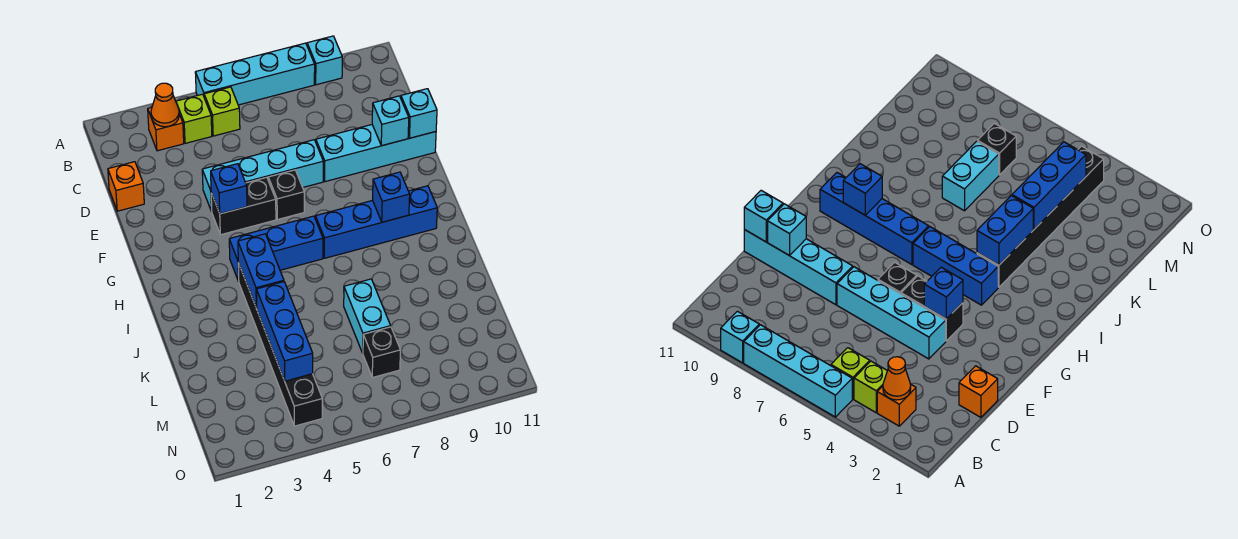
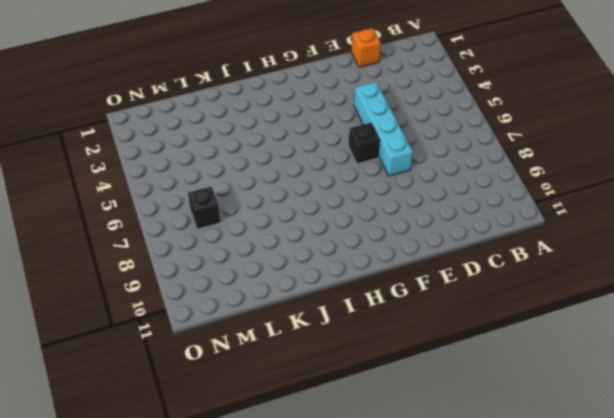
none -> cyan 1x4 brick [195,43,315,105]
none -> cyan 1x1 brick [307,36,342,85]
none -> orange 1x1 brick [148,107,184,151]

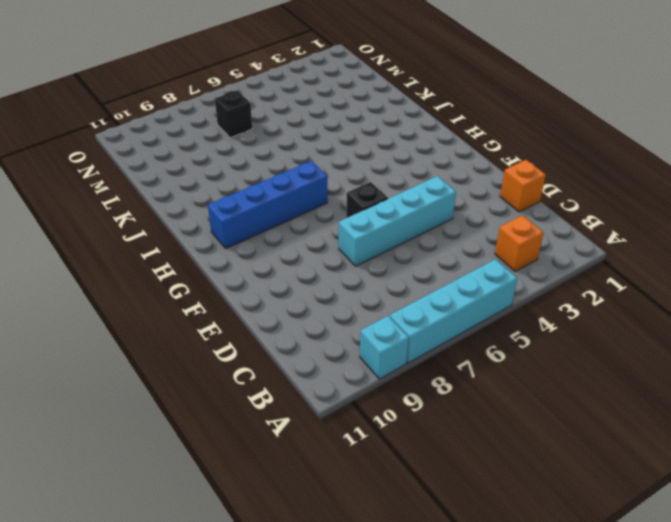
none -> lime 1x1 brick [176,94,212,143]
none -> lime 1x1 brick [204,87,240,136]
none -> cyan 1x4 brick [316,125,436,182]

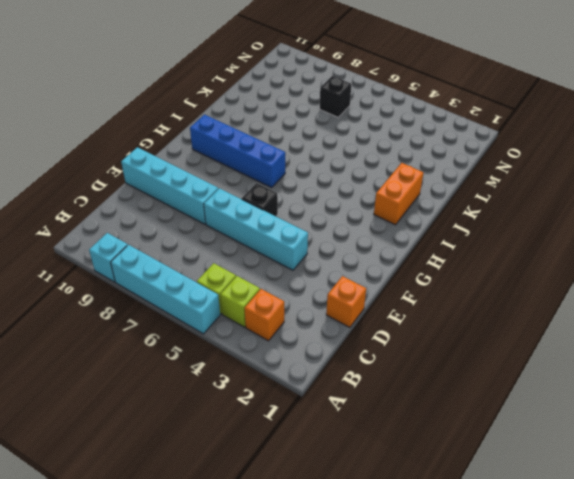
orange 1x2 brick [374,163,423,225] -> none
none -> black 1x2 brick [211,177,276,235]
none -> blue 1x3 brick [229,216,323,281]
none -> black 1x6 brick [238,263,322,426]

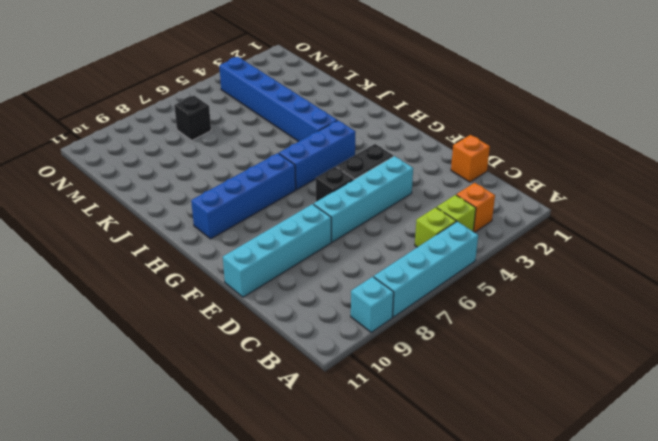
blue 1x6 brick [219,57,337,142] -> black 1x6 brick [238,263,322,426]
none -> cyan 1x2 brick [344,279,391,353]
none -> orange 1x1 cone [151,83,179,127]
none -> cyan 1x1 brick [372,96,409,146]

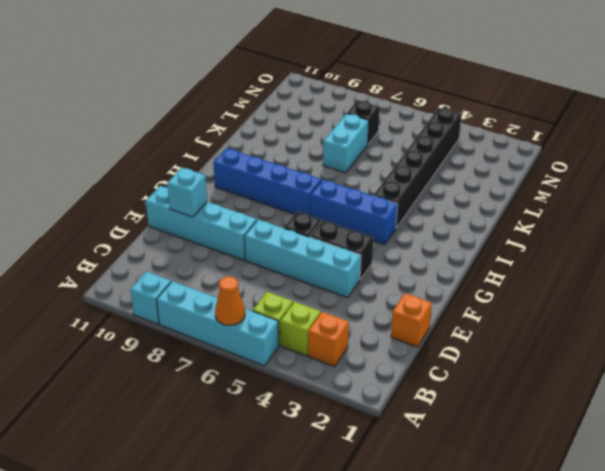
orange 1x1 cone [215,276,245,325] -> orange 1x1 cone moved to [151,83,179,127]
none -> cyan 1x1 brick [401,89,437,138]
none -> blue 1x1 brick [211,164,247,214]
none -> blue 1x1 brick [373,172,410,222]

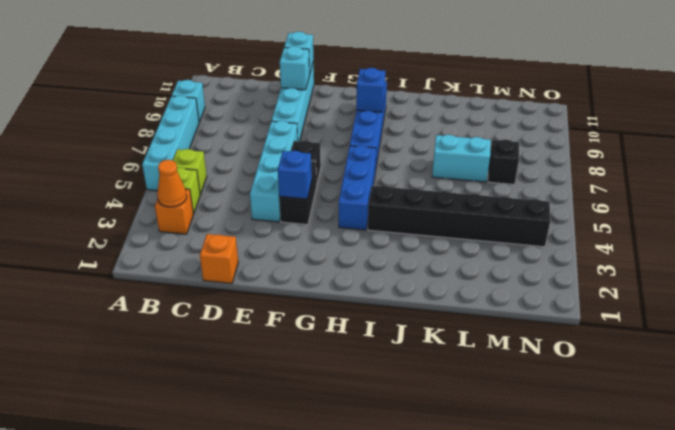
none -> blue 1x2 brick [238,234,284,308]
none -> blue 1x3 brick [256,282,313,381]

